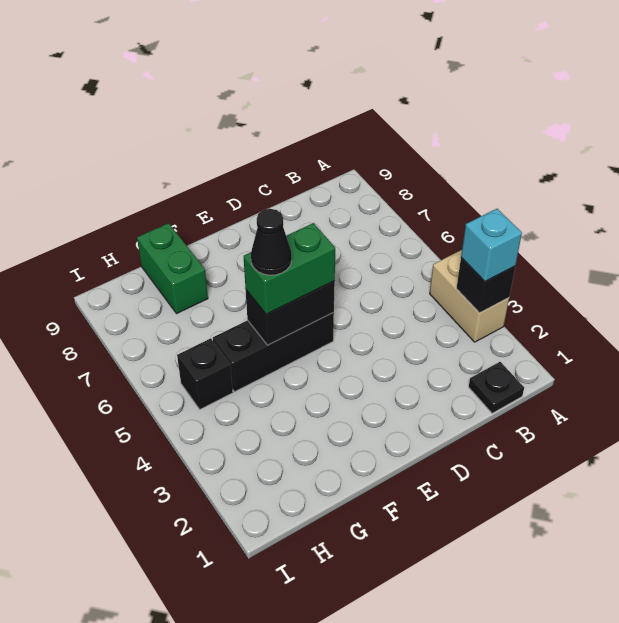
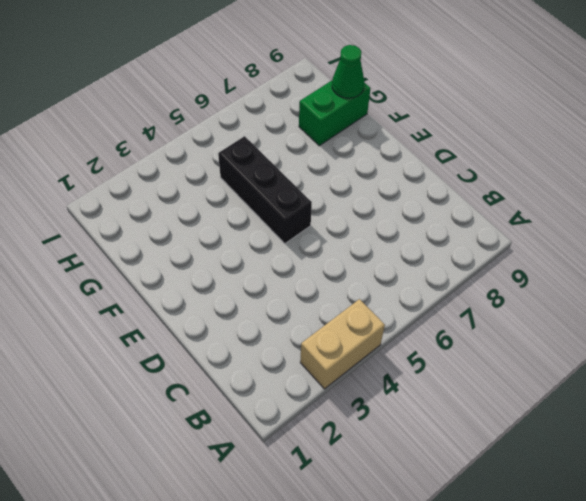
green 1x1 cone [332,45,364,98] -> none
none -> black 1x1 plate [469,362,524,413]
none -> black 1x1 brick [177,338,233,409]

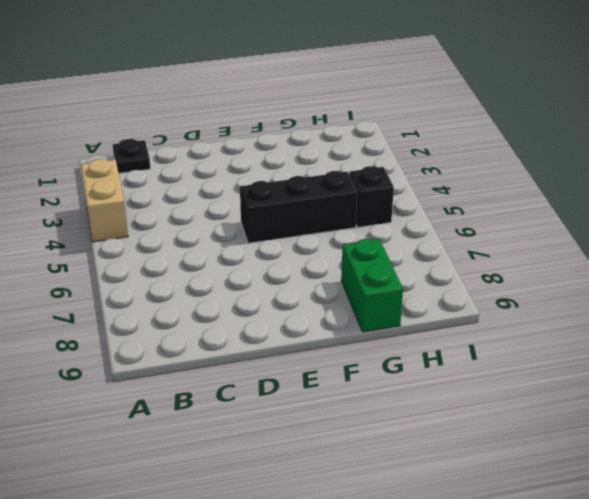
none -> black 1x1 brick [457,258,515,313]
none -> black 1x2 brick [246,281,335,345]

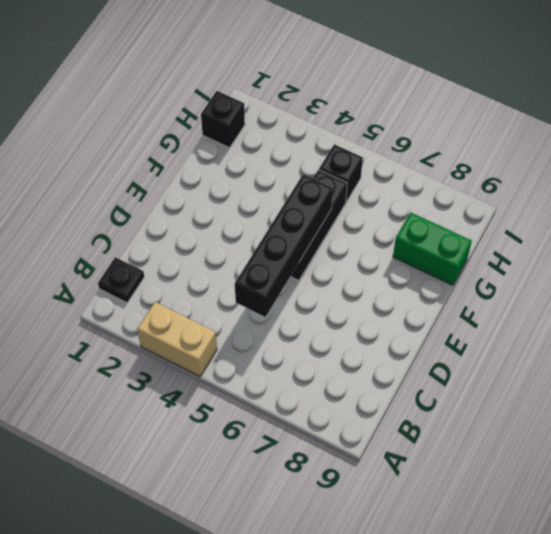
black 1x4 brick [235,174,333,317] -> black 1x2 brick [246,281,335,345]
black 1x1 brick [201,91,245,148] -> black 1x1 brick moved to [457,258,515,313]
none -> cyan 1x1 brick [461,209,522,281]
none -> green 1x2 brick [244,223,335,314]

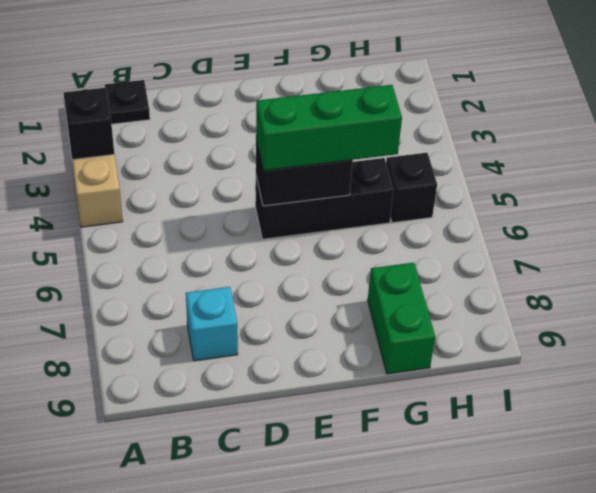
cyan 1x1 brick [186,287,238,361] -> cyan 1x1 brick moved to [461,209,522,281]
green 1x3 brick [256,85,402,171] -> green 1x2 brick [244,223,335,314]
none -> black 1x1 cone [251,209,292,275]

